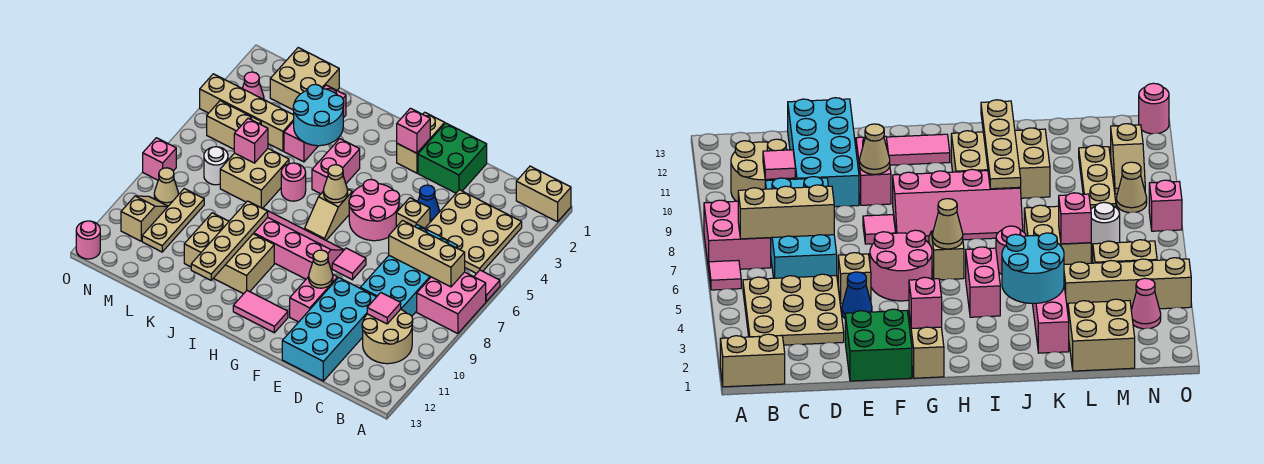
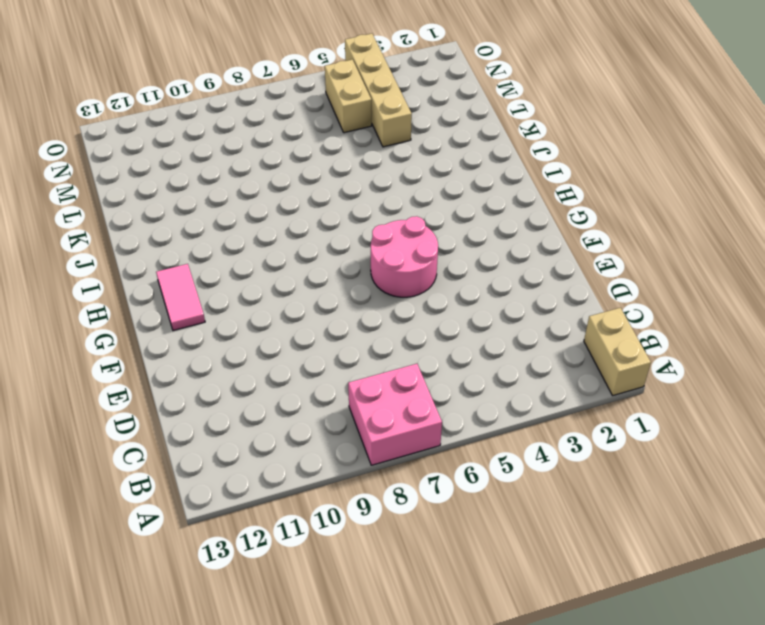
none -> pink 1x1 tile [474,270,500,301]
none -> tan 3x3 plate [425,190,522,274]
none -> tan 2x2 round brick [362,309,413,364]
none -> cyan 2x4 brick [360,224,458,316]

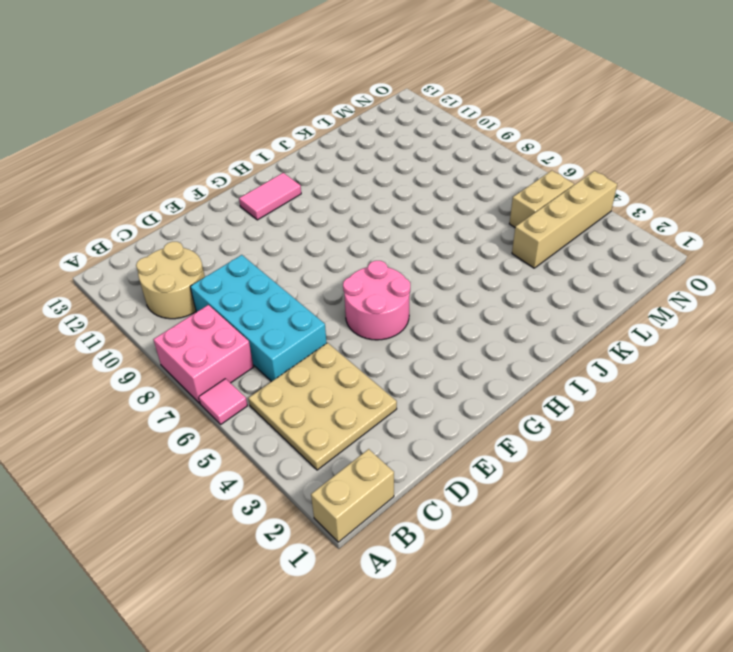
none -> cyan 2x4 brick [282,278,376,381]
none -> green 2x2 brick [418,123,487,193]
none -> blue 1x1 cone [418,185,439,222]
none -> tan 1x1 brick [396,198,430,228]

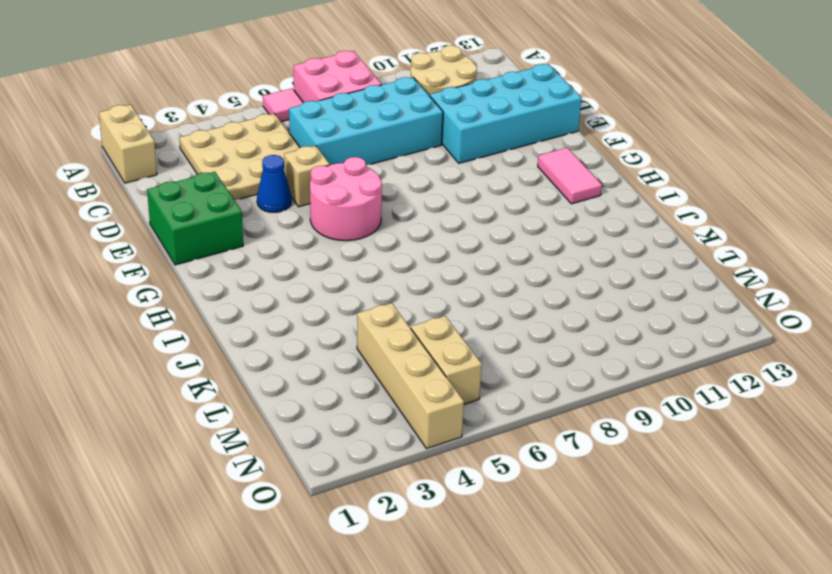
none -> pink 1x1 tile [332,248,366,280]
none -> pink 1x2 brick [290,275,338,322]
none -> tan 1x2 brick [397,112,445,173]
none -> pink 2x4 slope [253,208,344,279]

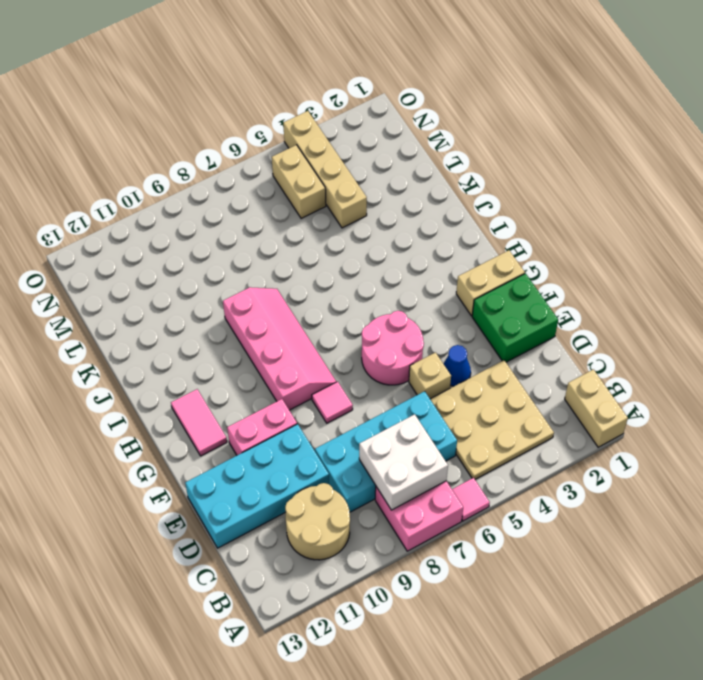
white 2x2 brick [359,414,448,510] -> tan 1x3 brick [389,221,465,287]
none -> tan 1x2 slope [305,189,352,240]
none -> pink 1x2 brick [312,139,360,194]
none -> tan 2x3 brick [184,213,274,294]
none -> pink 1x1 round brick [281,163,306,201]

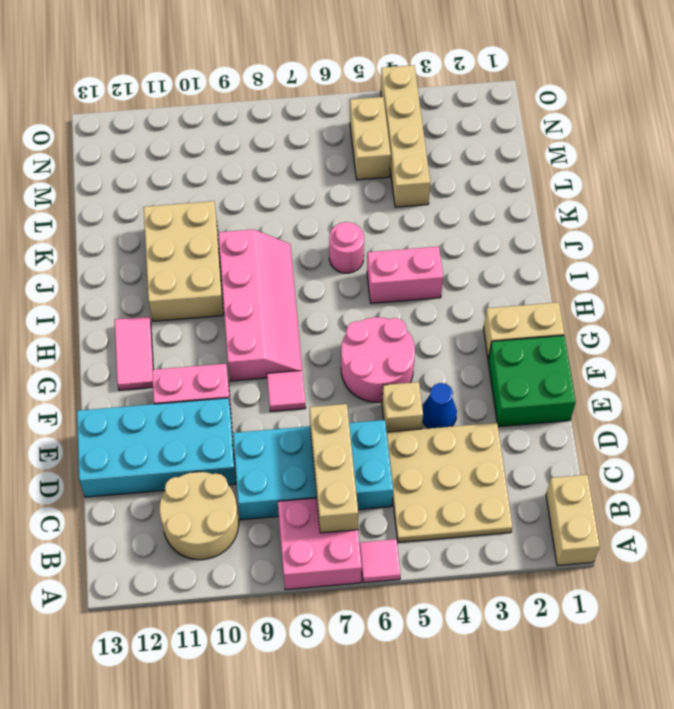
none -> tan 1x2 slope [305,189,352,240]
none -> pink 1x3 brick [284,85,346,162]
none -> tan 2x2 brick [220,149,289,208]
none -> tan 2x2 brick [270,48,339,110]

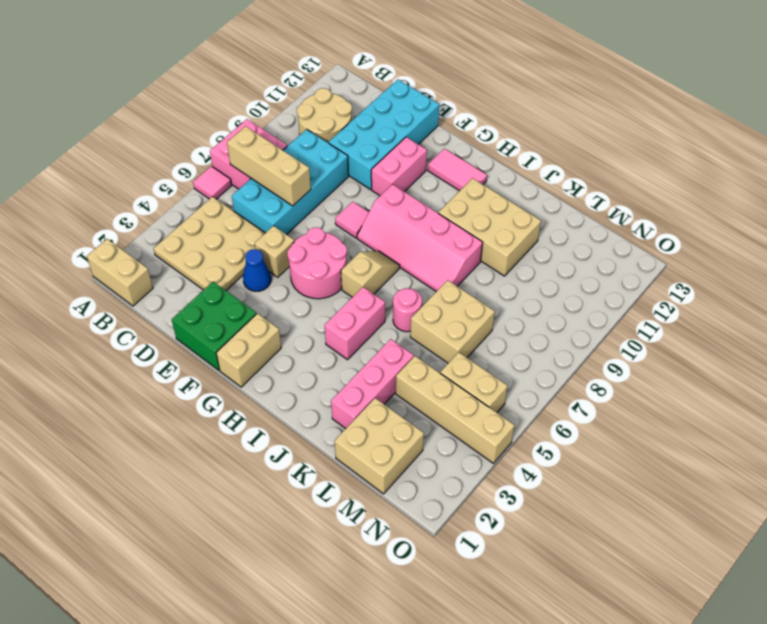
none -> white 1x1 round brick [204,146,228,185]
none -> tan 1x3 plate [142,189,204,252]
none -> pink 1x1 cone [242,72,264,99]
none -> tan 1x1 cone [154,168,178,206]

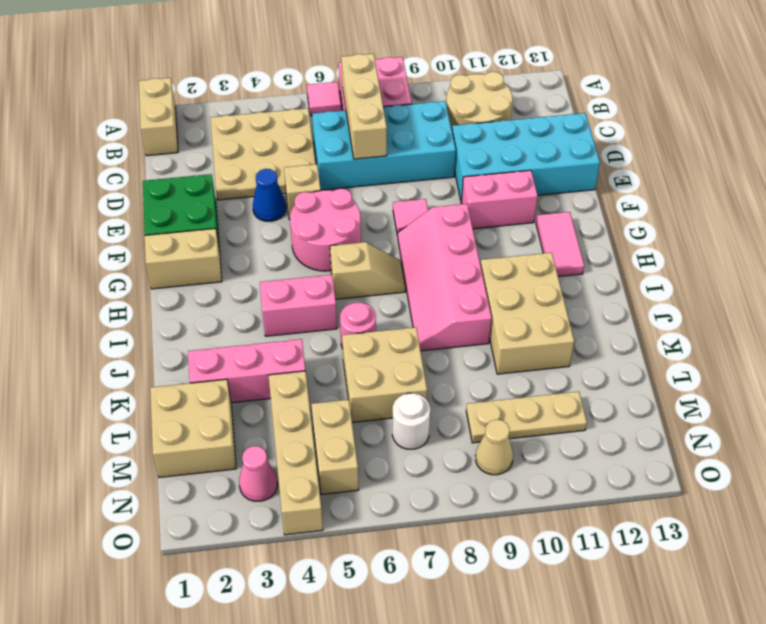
none -> tan 1x2 slope [121,196,168,241]
none -> pink 1x1 brick [143,138,176,180]
none -> pink 1x1 round brick [76,221,100,259]
none -> pink 1x1 tile [367,293,401,324]

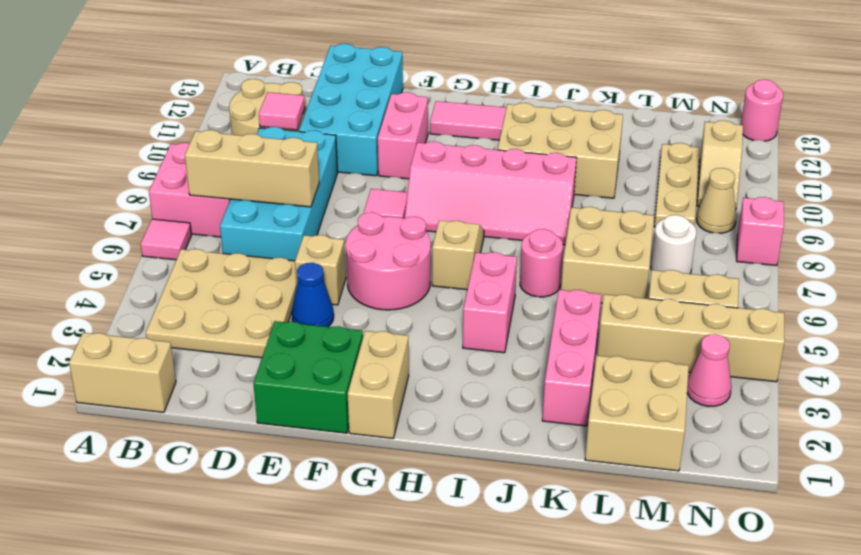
none -> tan 1x1 cone [309,250,333,288]
none -> pink 1x1 brick [397,108,430,153]
none -> tan 1x1 cone [323,165,348,203]
none -> cyan 2x2 round brick [293,84,344,146]

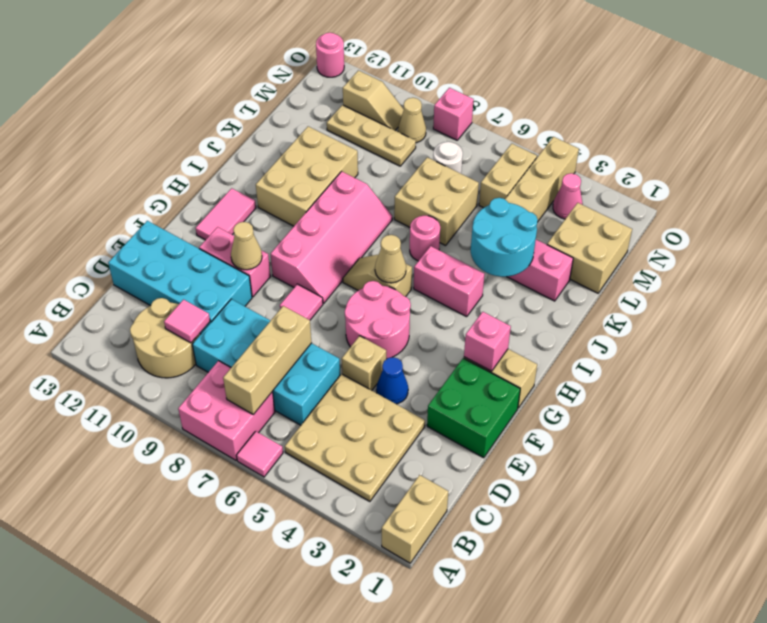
none -> tan 1x4 plate [191,201,268,280]
none -> pink 1x1 brick [234,118,268,163]

